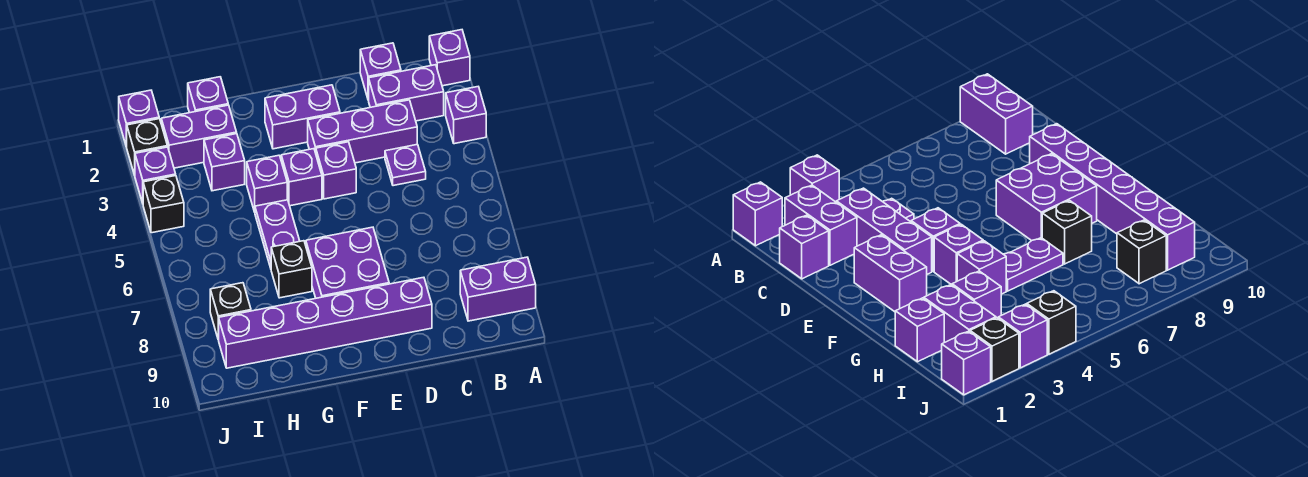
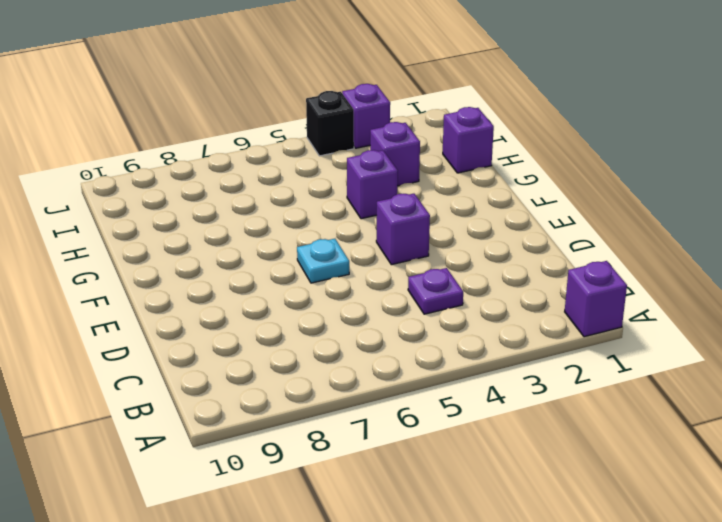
cyan 1x1 plate [297,239,349,283] -> none
none -> purple 1x1 brick [446,87,486,144]
none -> purple 1x2 brick [460,257,536,321]
none -> purple 1x2 brick [369,65,444,121]

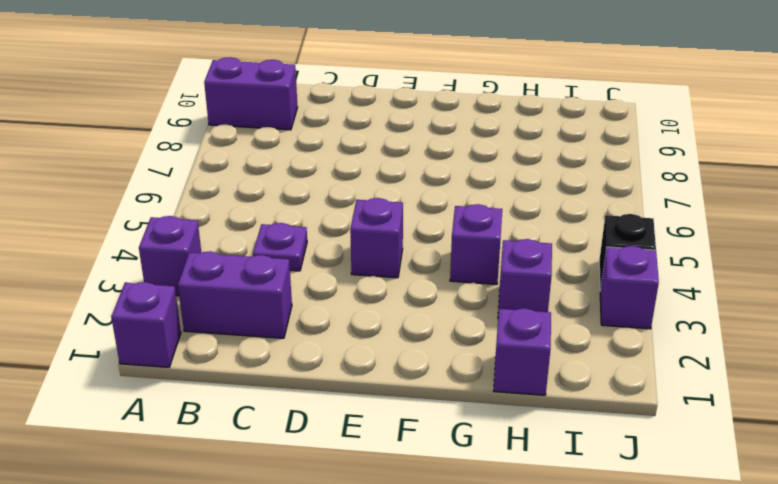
none -> purple 1x1 brick [360,43,401,100]
none -> purple 1x3 brick [308,100,417,163]
none -> purple 1x6 brick [219,277,432,368]

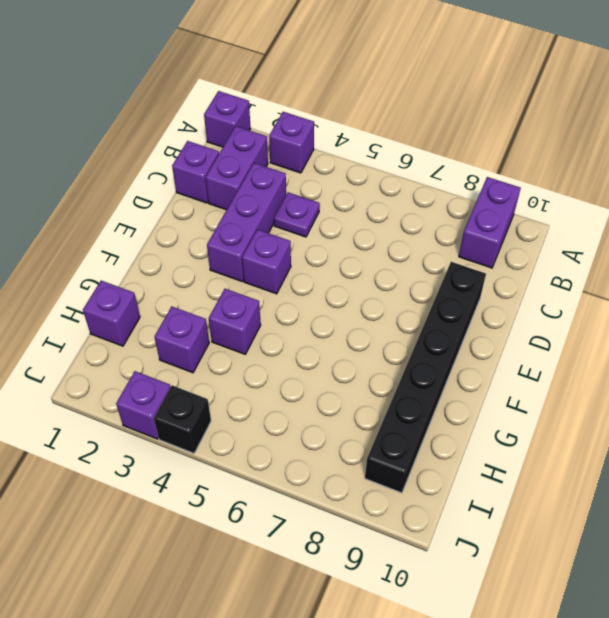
black 1x6 brick [365,262,486,493] -> purple 1x6 brick [219,277,432,368]
none -> purple 1x2 brick [265,85,340,149]
none -> purple 2x2 brick [306,227,389,298]
none -> purple 1x1 brick [281,149,322,206]

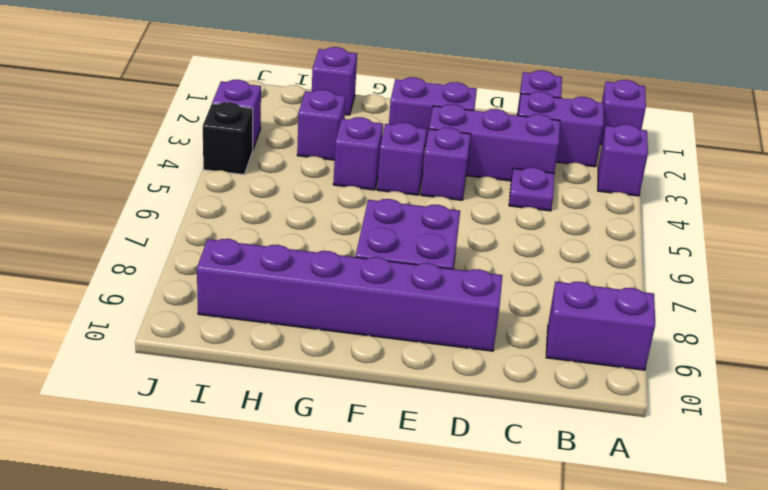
none -> purple 1x2 plate [255,200,300,268]
none -> black 1x1 brick [271,241,312,298]
none -> purple 1x2 brick [161,105,237,168]

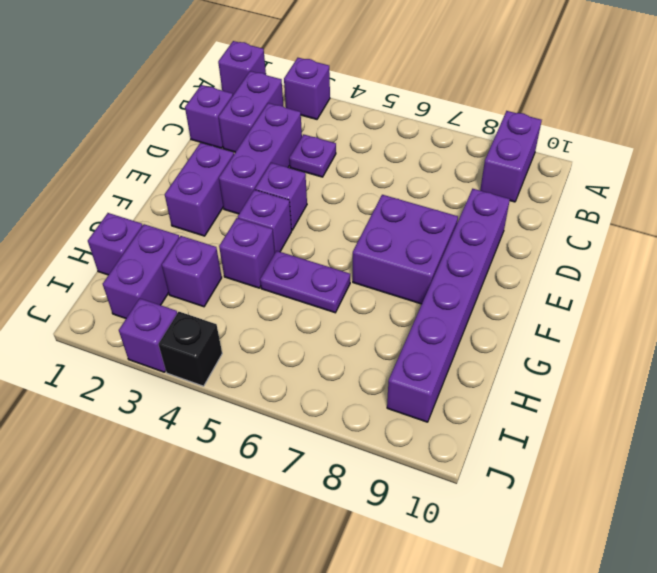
none -> black 1x1 brick [271,241,312,298]
none -> black 1x1 brick [210,283,251,340]
none -> purple 1x1 brick [119,90,159,147]

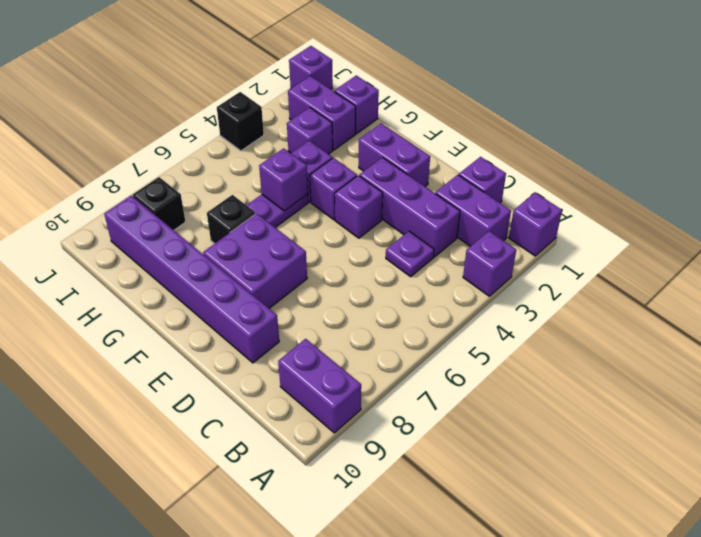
purple 1x1 brick [259,148,308,211] -> purple 1x1 brick moved to [135,147,176,203]
none -> black 1x1 brick [127,119,167,175]

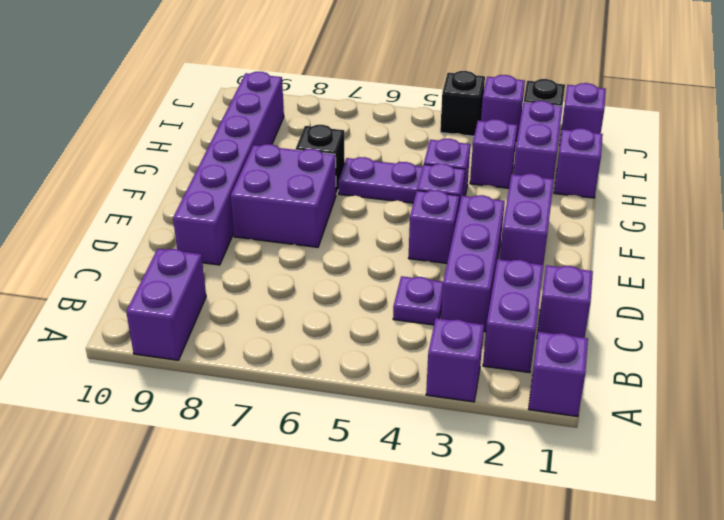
none -> black 1x1 brick [210,283,251,340]

